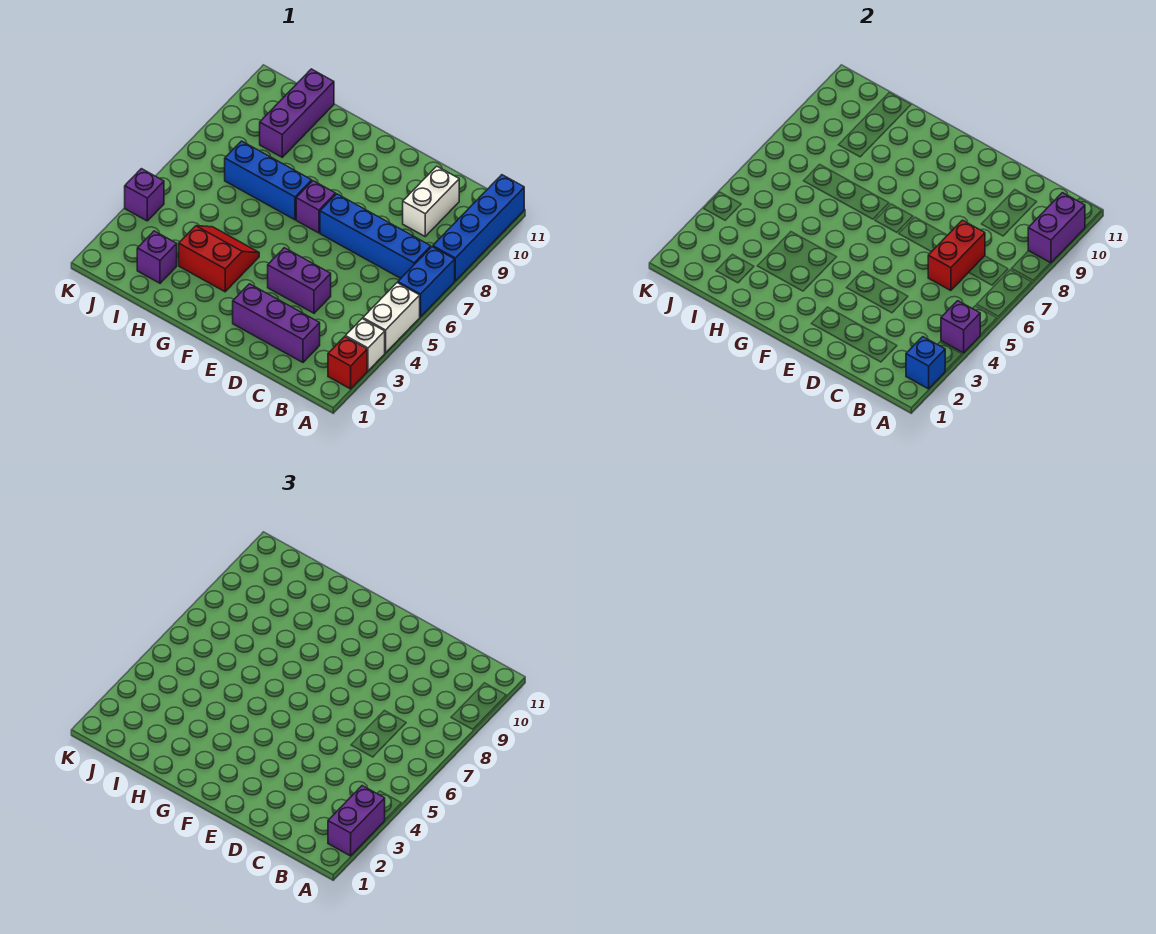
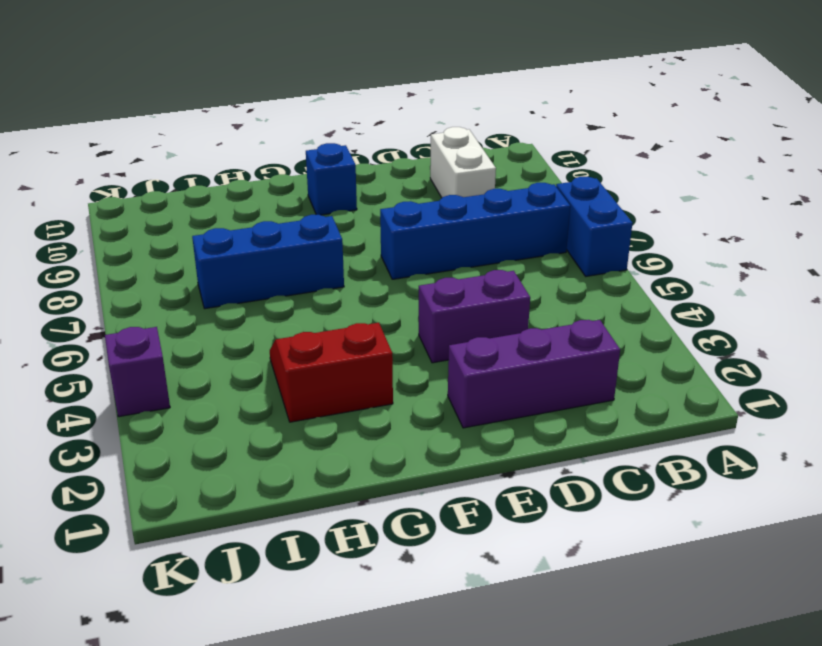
blue 1x1 brick [306,143,357,215] -> blue 1x1 brick moved to [906,337,945,389]
none -> red 1x1 brick [328,337,367,389]
none -> white 1x1 brick [345,319,385,371]
none -> white 1x2 brick [363,283,420,353]

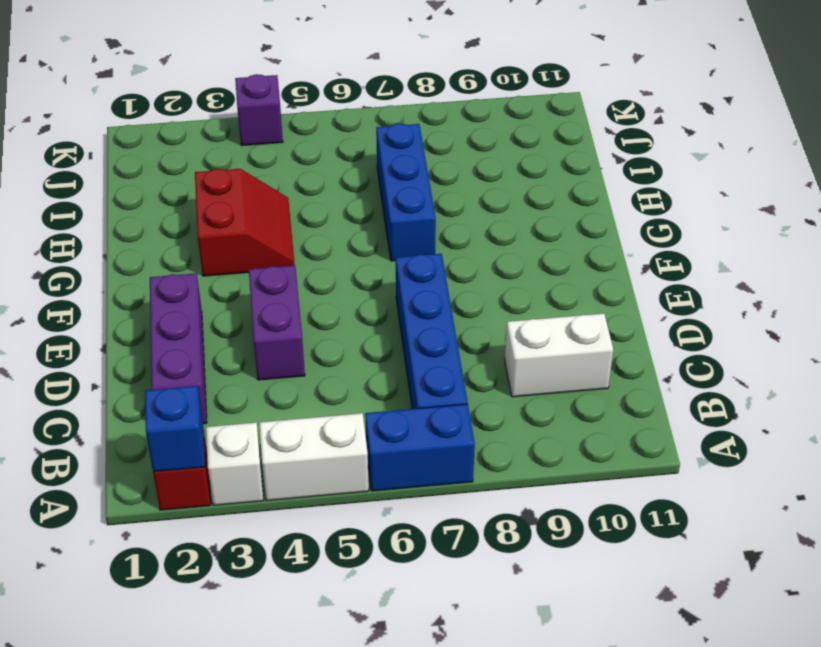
none -> blue 1x4 brick [433,175,524,281]
none -> purple 1x1 brick [296,181,336,233]
none -> purple 1x1 brick [137,231,177,283]

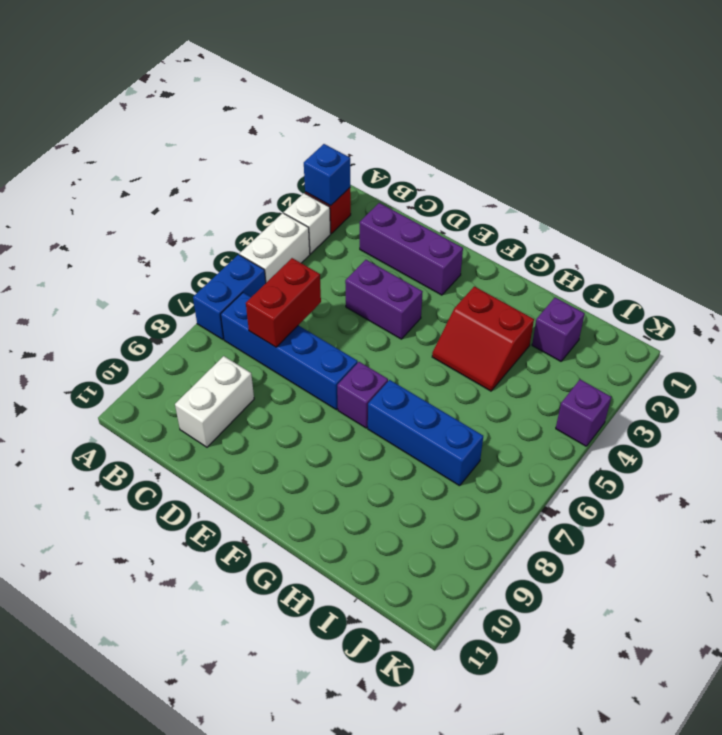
none -> blue 1x4 brick [433,175,524,281]
none -> purple 1x3 brick [260,69,334,157]
none -> purple 1x1 brick [941,301,980,353]

